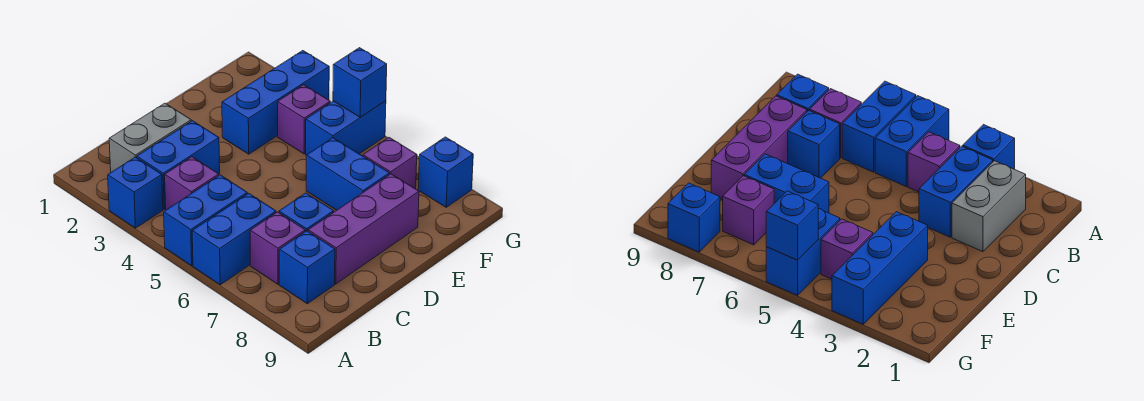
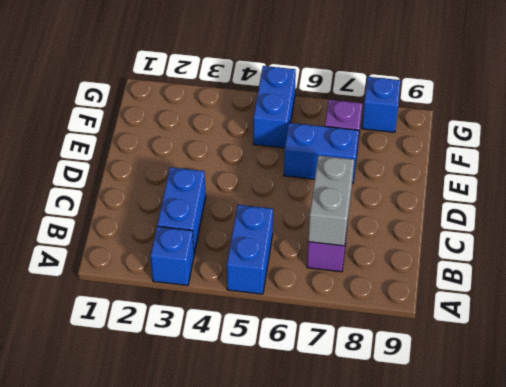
grey 1x2 brick [308,155,354,246] -> grey 1x2 brick moved to [109,103,191,172]
none -> blue 1x2 brick [192,193,276,285]
none -> purple 1x1 brick [165,157,219,210]
none -> blue 1x1 brick [279,231,335,304]

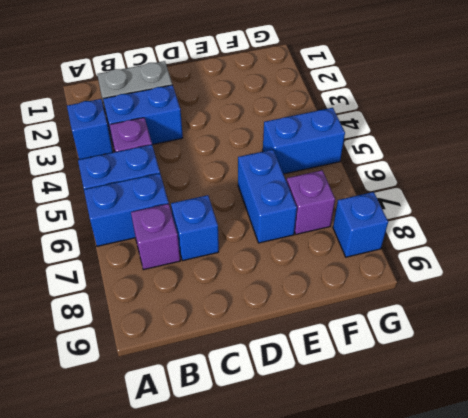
none -> blue 1x1 brick [279,231,335,304]
none -> purple 1x3 brick [308,174,419,284]
none -> blue 1x3 brick [222,51,329,154]

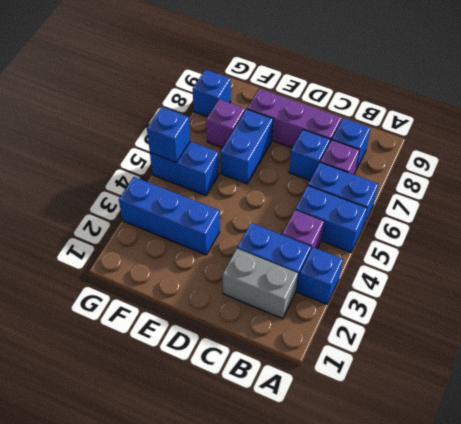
none -> purple 1x1 brick [278,85,330,154]

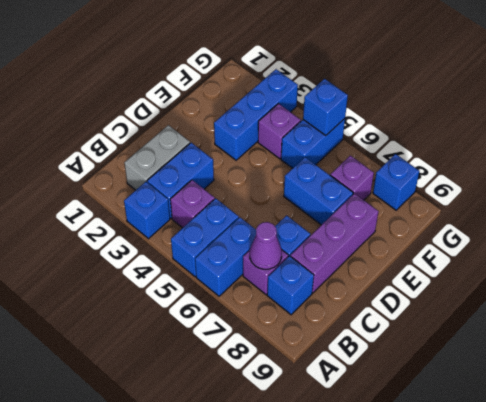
purple 1x1 cone [250,222,282,269] -> none

